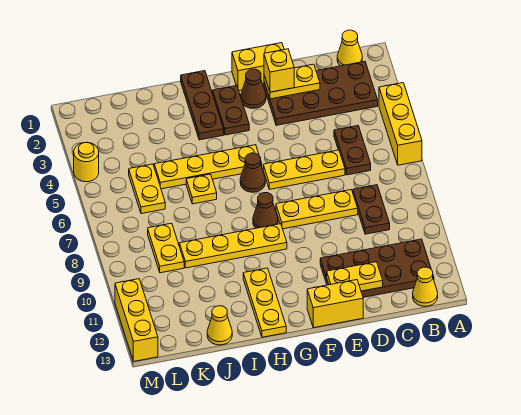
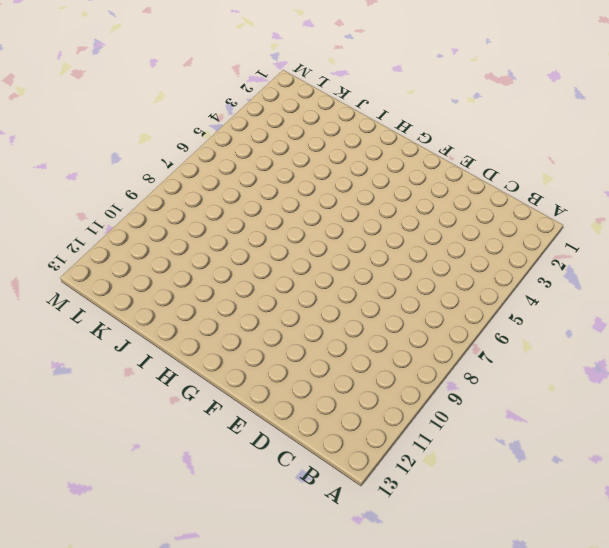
none -> yellow 1x3 brick [379,83,422,165]
none -> yellow 1x1 cone [337,30,362,66]
none -> brown 2x4 plate [264,62,378,125]

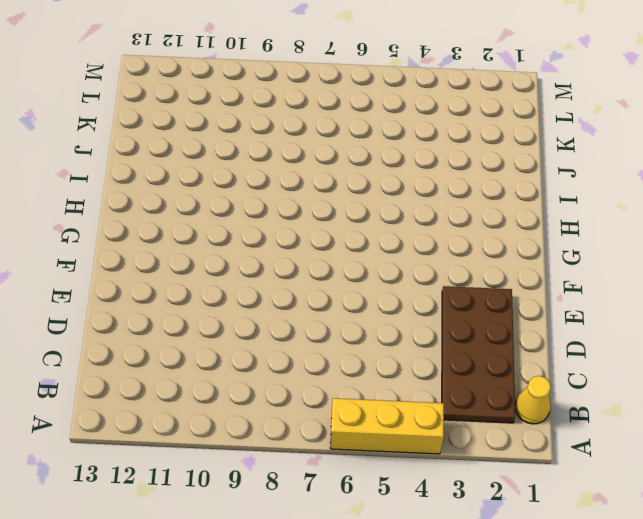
none -> brown 2x4 plate [320,239,434,297]
none -> yellow 1x1 cone [413,267,438,306]
none -> brown 1x2 plate [334,126,371,175]

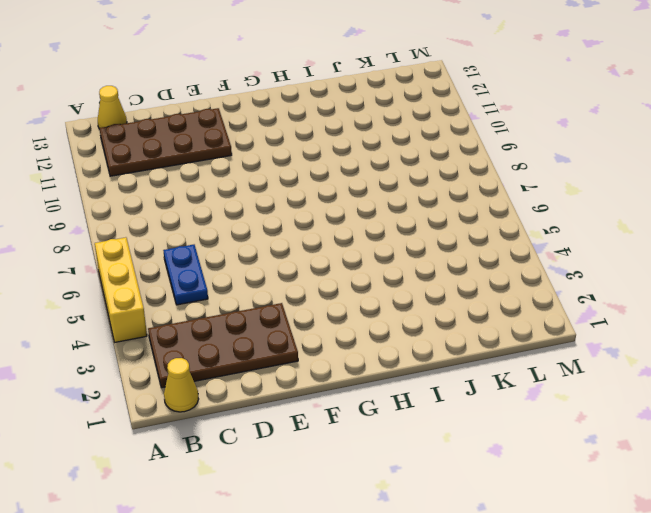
blue 1x2 plate [163,245,208,305] -> brown 1x2 plate [334,126,371,175]
none -> brown 1x2 plate [353,185,390,234]
none -> yellow 1x3 plate [263,150,345,189]
none -> yellow 1x3 plate [276,190,358,229]

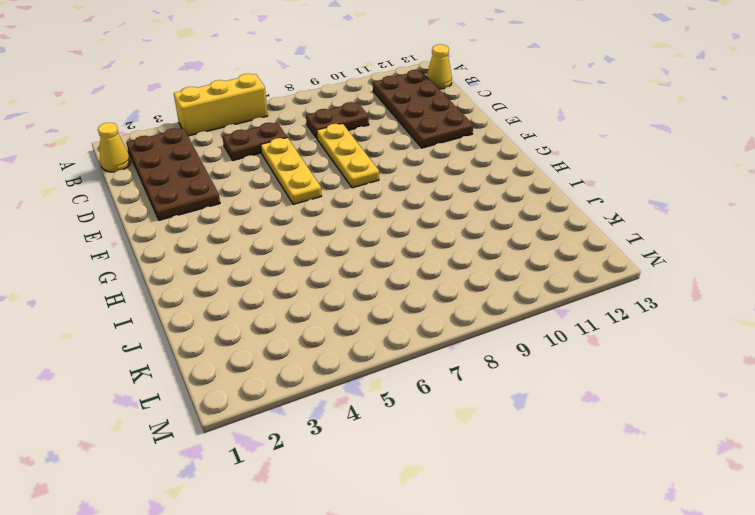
none -> yellow 1x2 brick [232,43,284,91]
none -> yellow 1x2 brick [307,280,363,328]
none -> brown 1x1 cone [241,69,266,109]

